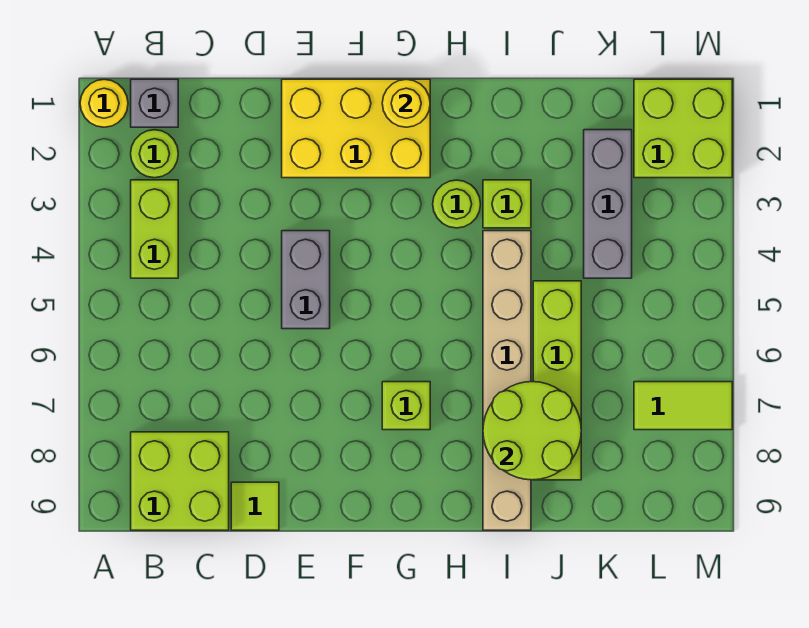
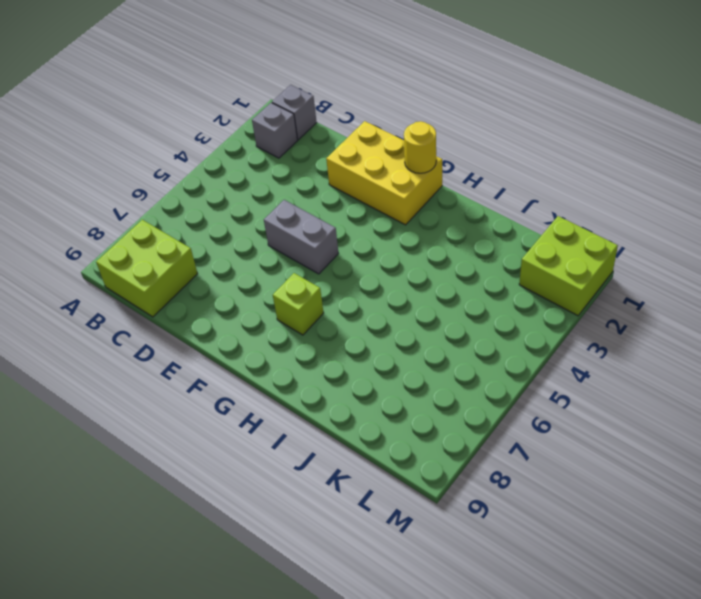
grey 1x1 brick [252,103,298,158] -> lime 1x1 round brick [131,130,178,178]
grey 1x2 brick [264,200,338,274] -> grey 1x2 brick turned to [282,231,330,329]
none -> yellow 1x1 round brick [80,79,128,127]
none -> lime 1x2 brick [131,180,178,278]
none -> lime 1x1 tile [231,482,279,530]

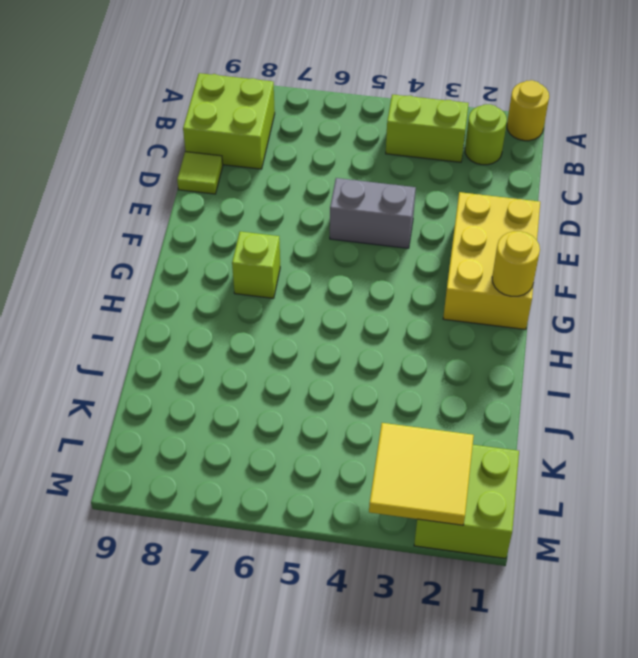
yellow 2x2 tile [369,423,474,525] -> none
none -> grey 1x1 brick [131,79,178,127]
none -> lime 1x1 round brick [433,180,481,228]
none -> lime 1x1 brick [483,180,531,228]

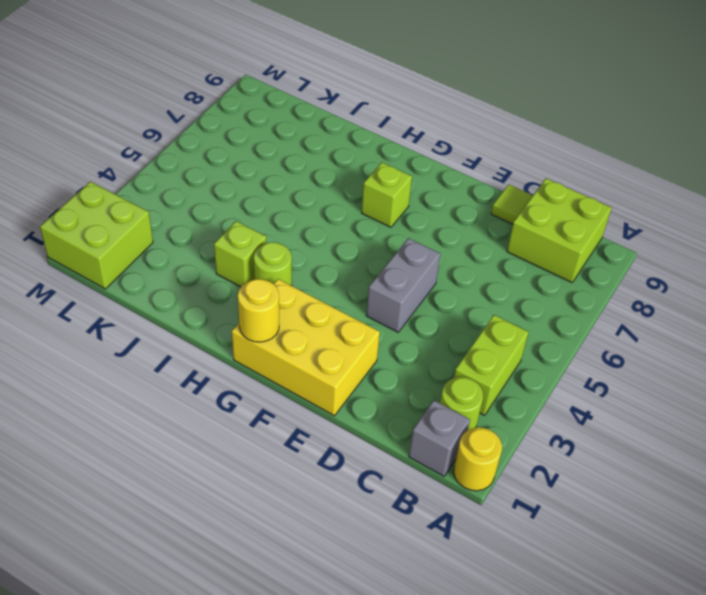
none -> tan 1x6 brick [483,231,531,530]
none -> lime 1x4 brick [533,281,581,480]
none -> grey 1x3 brick [584,130,632,278]

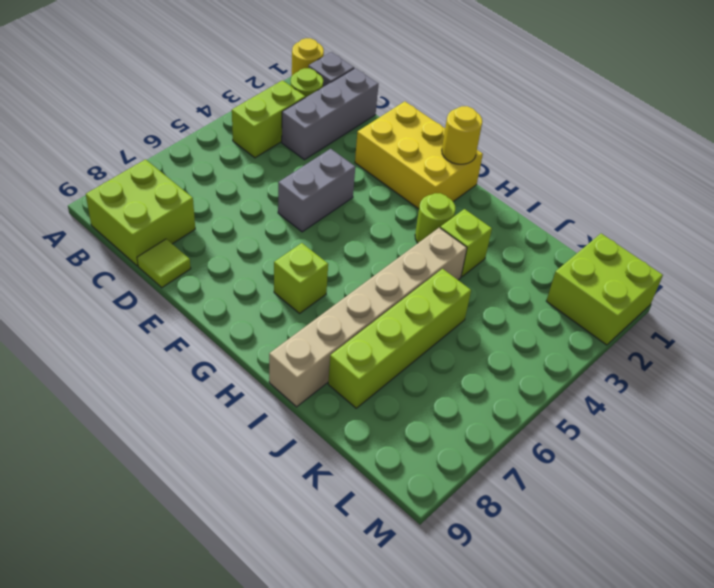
grey 1x3 brick [282,68,379,160] -> grey 1x3 brick moved to [584,130,632,278]
none -> lime 1x2 tile [634,382,732,430]
none -> lime 2x2 round brick [483,382,581,480]

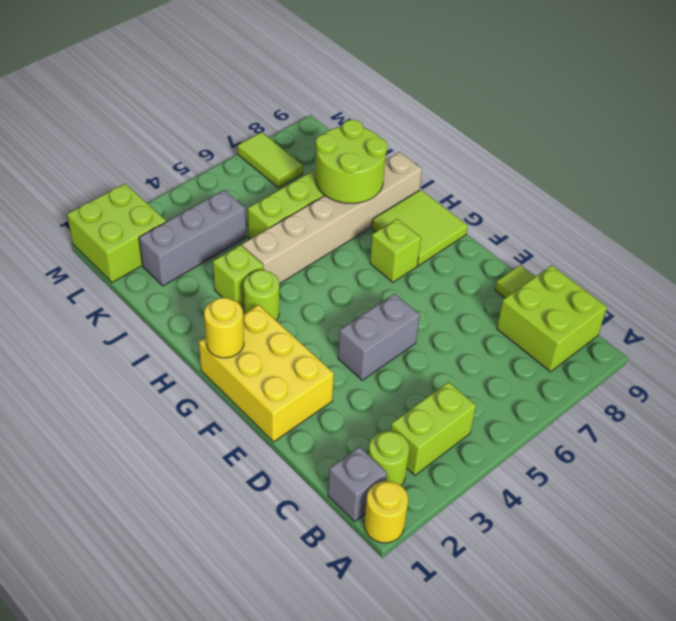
lime 2x2 tile [372,190,468,266] -> none

